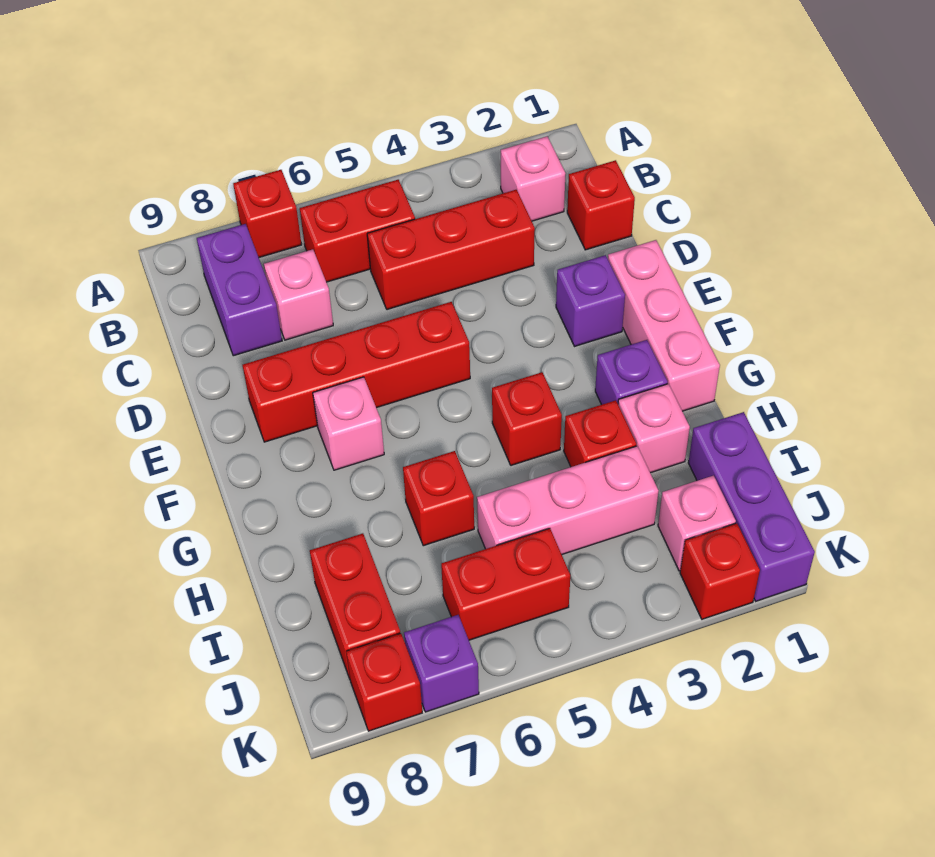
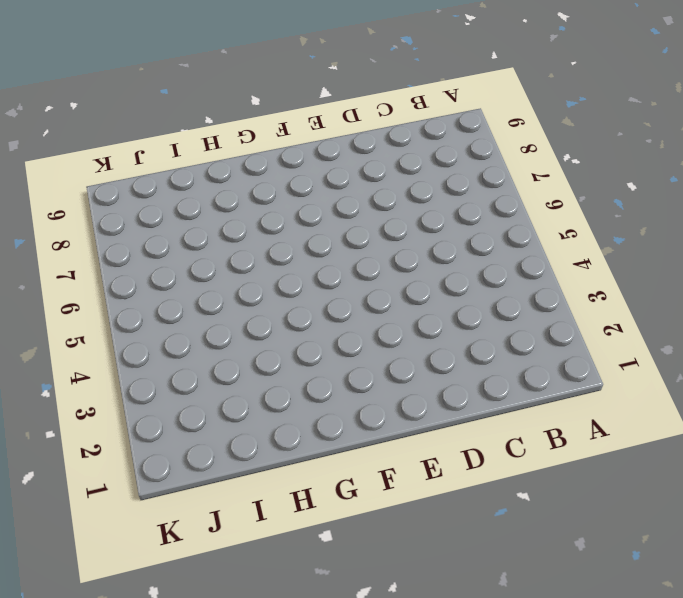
none -> red 1x1 brick [233,170,302,257]
none -> pink 1x1 brick [501,136,566,221]
none -> red 1x2 brick [300,180,415,282]

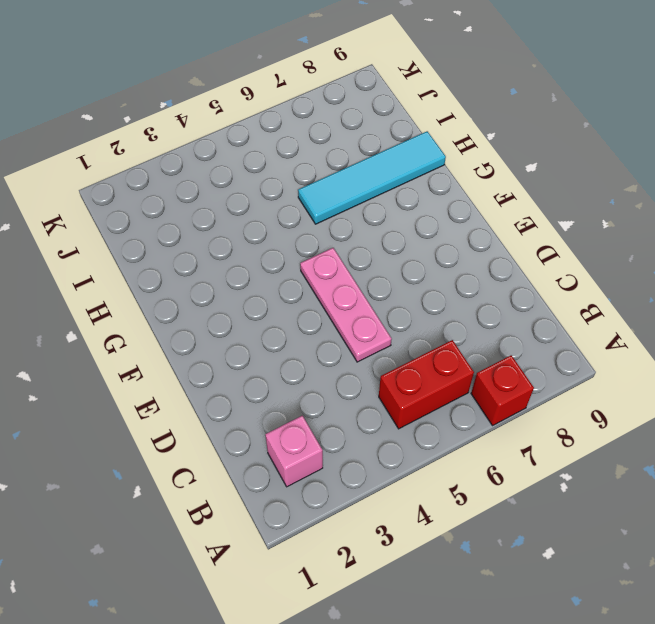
pink 1x3 plate [300,248,392,362] -> red 1x4 brick [243,302,470,442]
cyan 1x4 tile [298,131,446,224] -> red 1x1 brick [403,451,474,546]
none -> purple 1x2 brick [197,224,282,356]
none -> red 1x1 brick [567,160,635,250]
none -> red 1x3 brick [367,190,535,310]

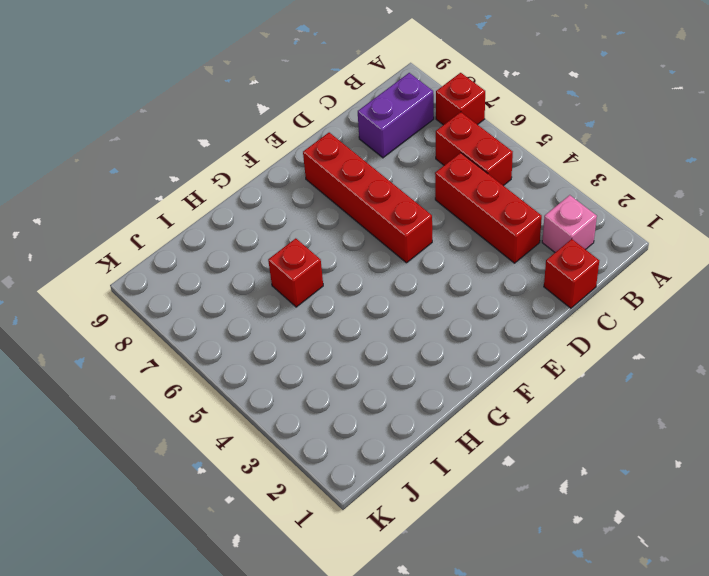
none -> pink 1x1 brick [264,249,333,340]
none -> pink 1x3 brick [608,240,720,411]
none -> purple 1x1 brick [556,255,625,347]

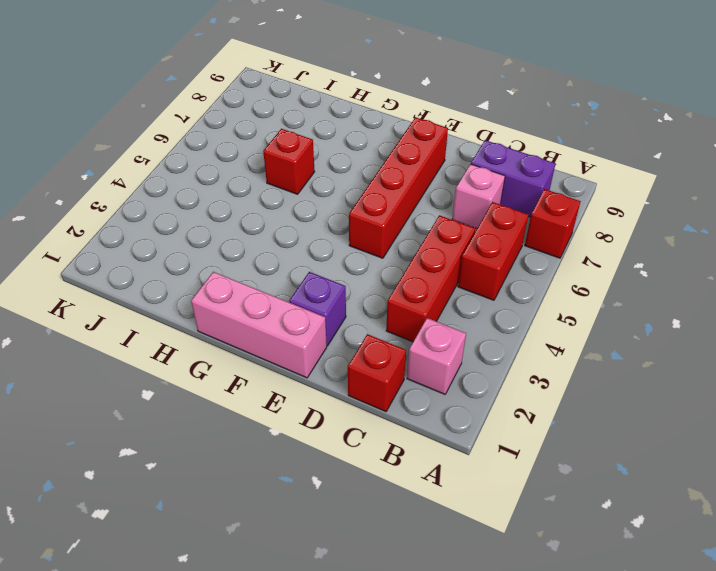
none -> pink 1x1 brick [313,377,384,470]
none -> purple 1x1 brick [595,340,668,405]
none -> red 1x1 brick [492,372,562,465]

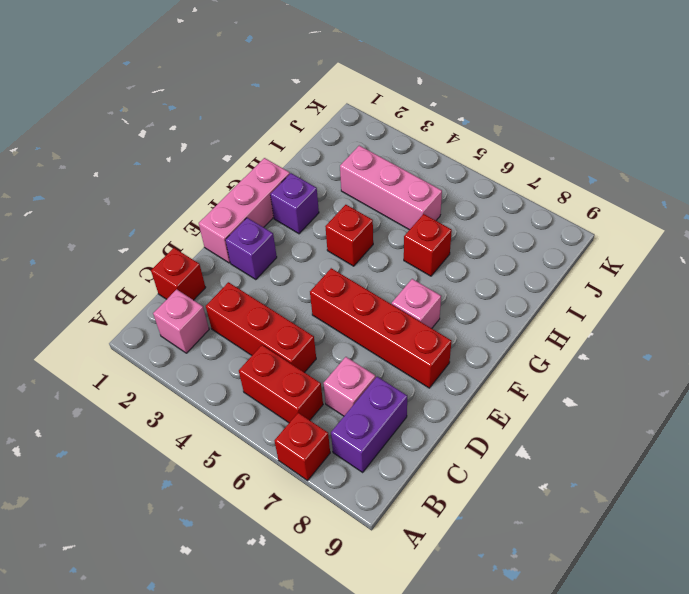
none -> pink 1x1 brick [618,384,690,473]
none -> red 1x1 brick [564,400,636,467]
none -> purple 1x3 brick [688,412,815,601]

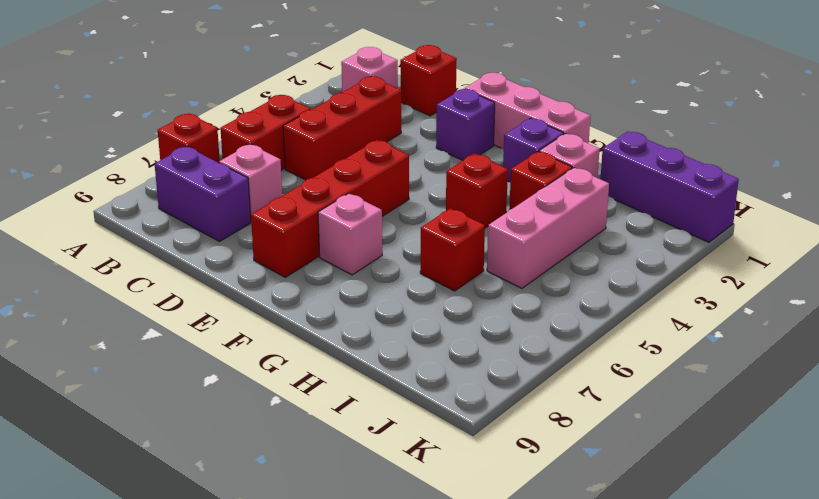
none -> red 1x2 brick [310,533,400,679]
none -> pink 1x1 brick [658,476,736,571]
none -> red 1x2 brick [441,528,570,640]

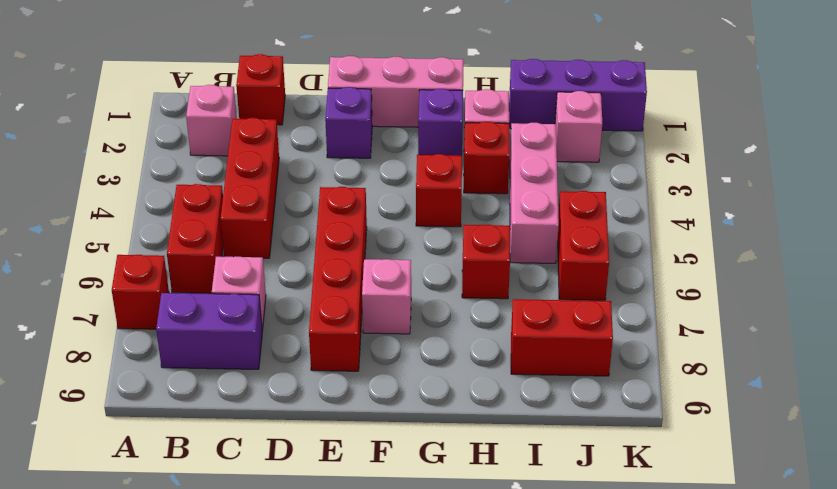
none -> red 1x1 brick [680,523,760,619]
none -> purple 1x1 brick [404,615,479,712]
none -> red 1x1 brick [346,633,422,731]

